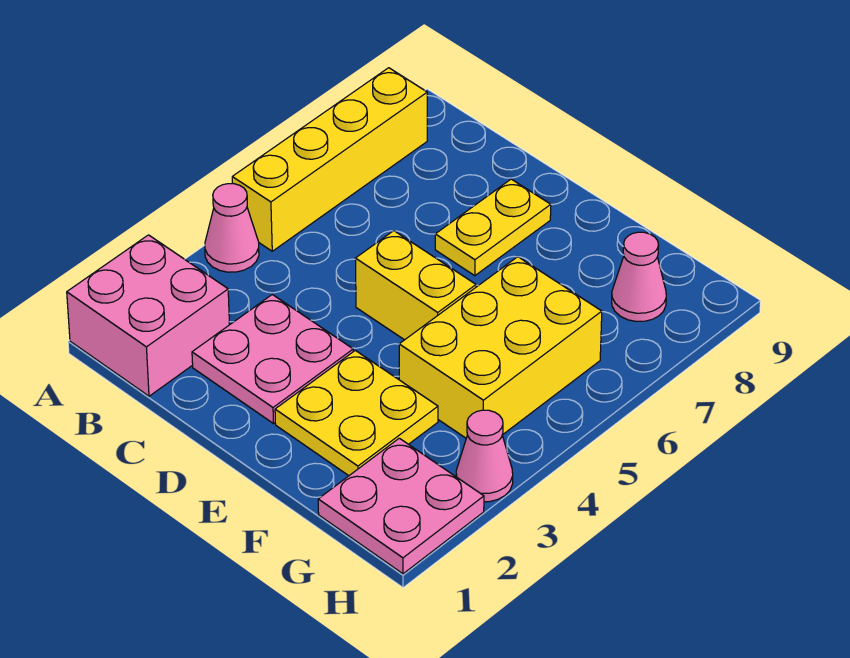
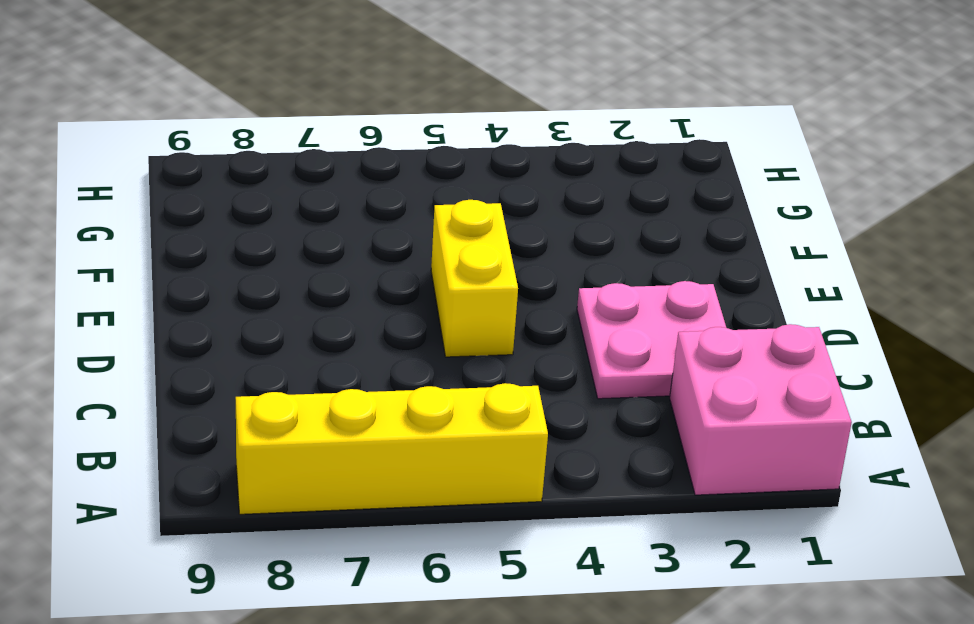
none -> pink 1x1 cone [205,184,259,272]
none -> yellow 1x2 plate [435,179,551,276]

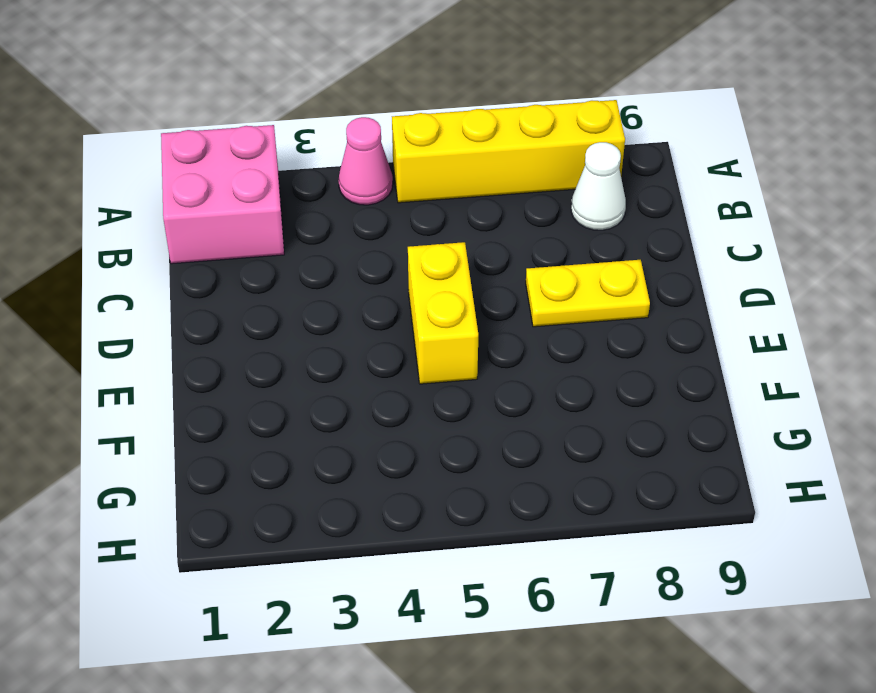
white 1x1 cone [571,142,626,230] -> none
none -> pink 2x2 plate [192,294,353,424]
none -> yellow 2x2 plate [275,350,438,476]

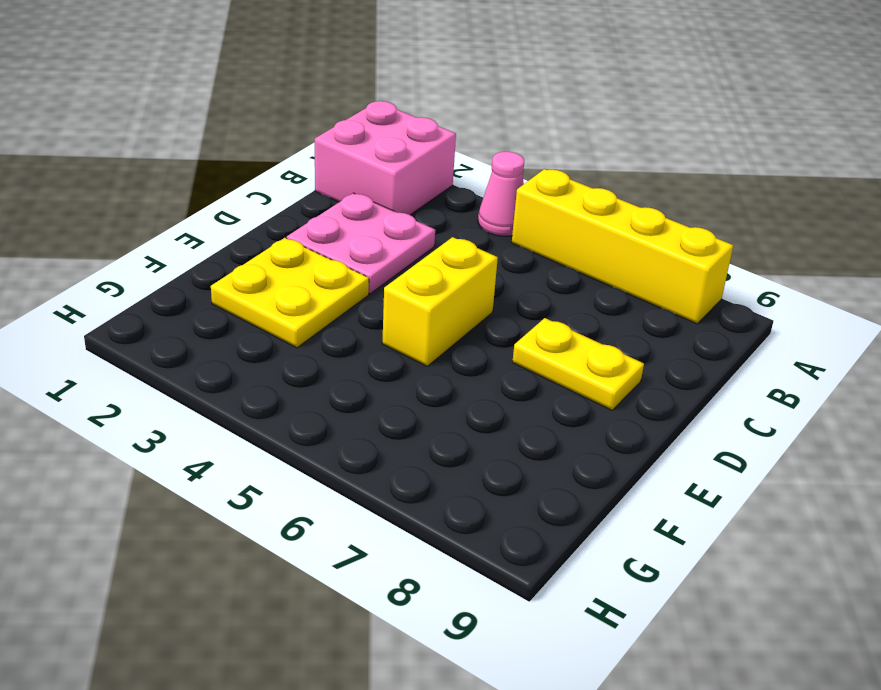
none -> yellow 2x3 brick [399,257,602,438]
none -> pink 2x2 plate [318,438,484,574]

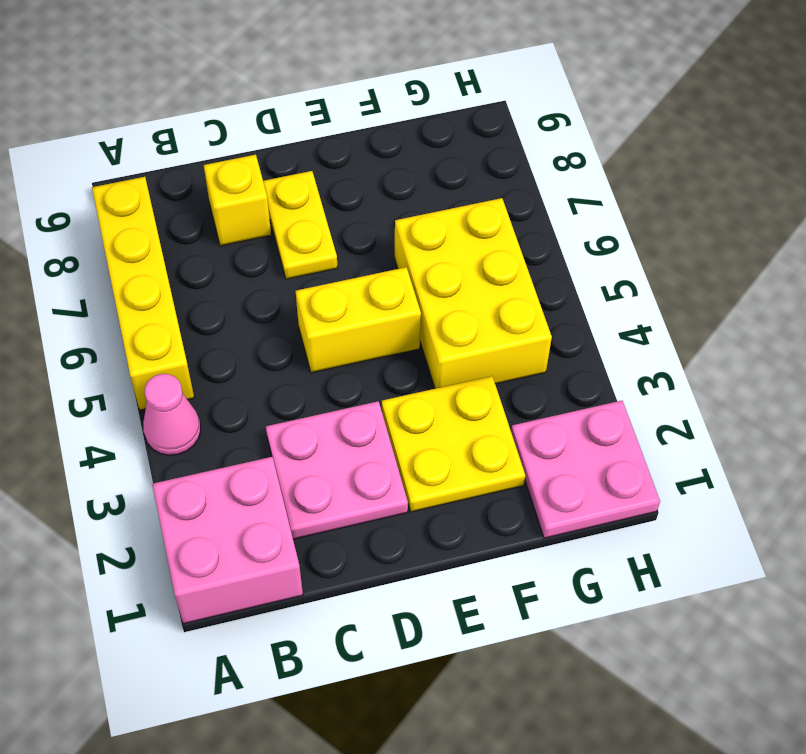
yellow 1x1 brick [204,155,271,246] -> none
none -> pink 1x1 cone [612,232,666,322]
none -> pink 1x1 cone [456,410,513,502]

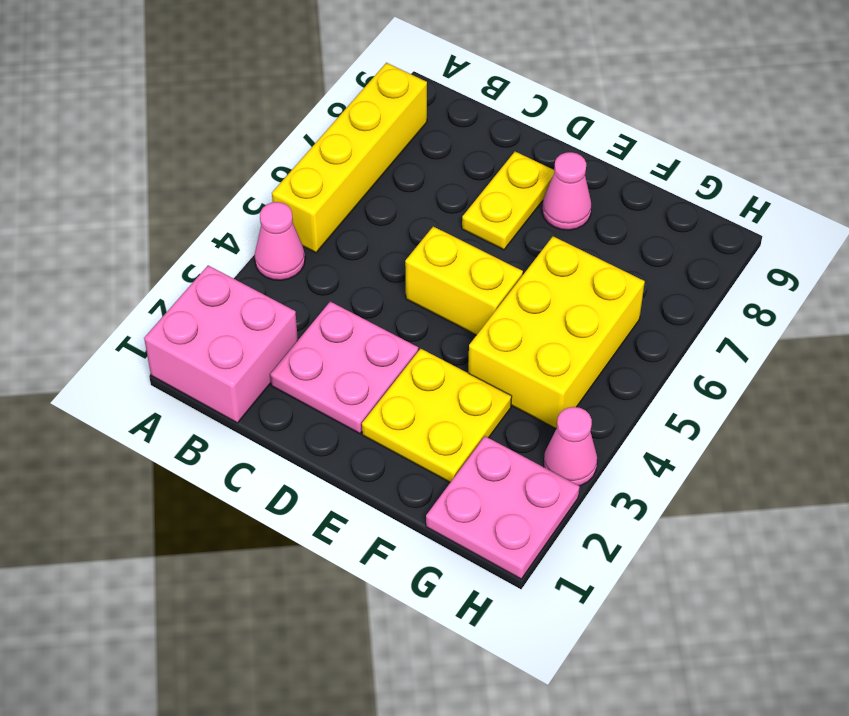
pink 1x1 cone [542,152,591,230] -> pink 1x1 cone moved to [612,232,666,322]

